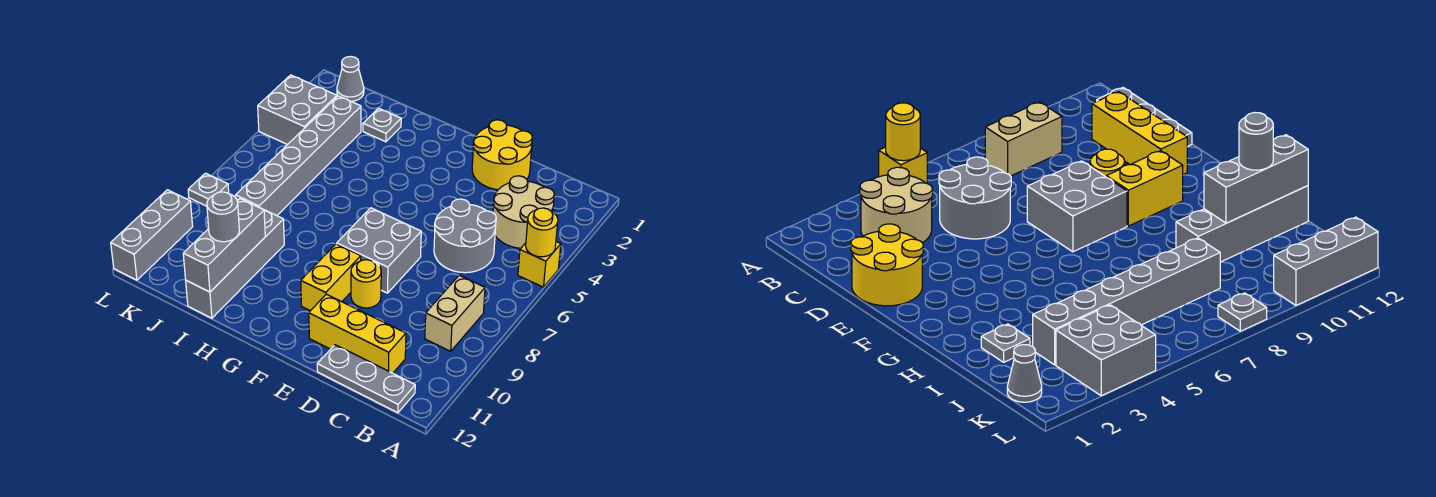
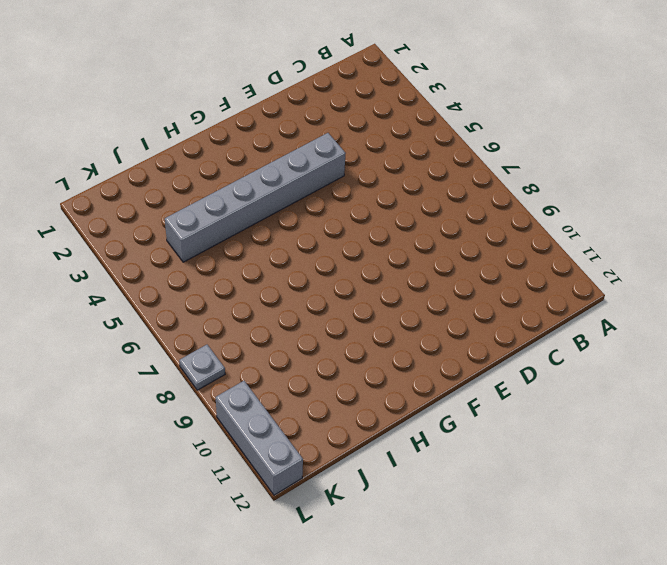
grey 1x6 brick [165,133,346,262] -> grey 1x6 brick turned to [236,96,361,216]
none -> yellow 1x1 brick [518,242,561,287]
none -> tan 2x2 round brick [493,176,554,248]
none -> tan 1x2 brick [425,275,485,351]

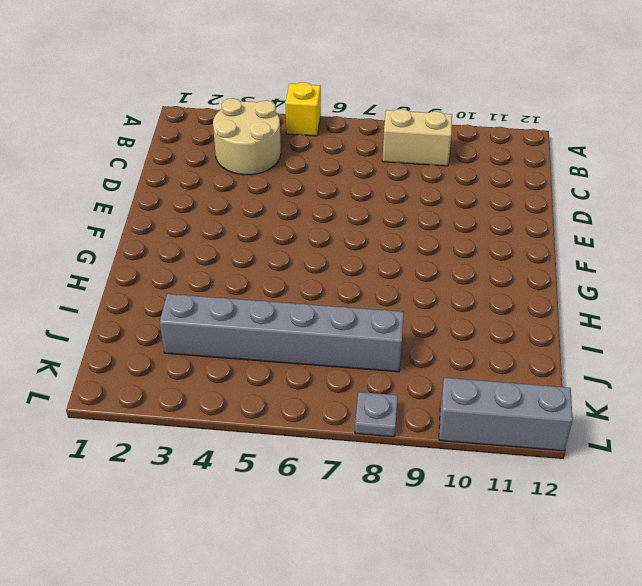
none -> grey 1x3 plate [317,345,415,413]
none -> grey 2x2 round brick [434,199,496,273]
none -> yellow 1x3 brick [309,294,406,373]

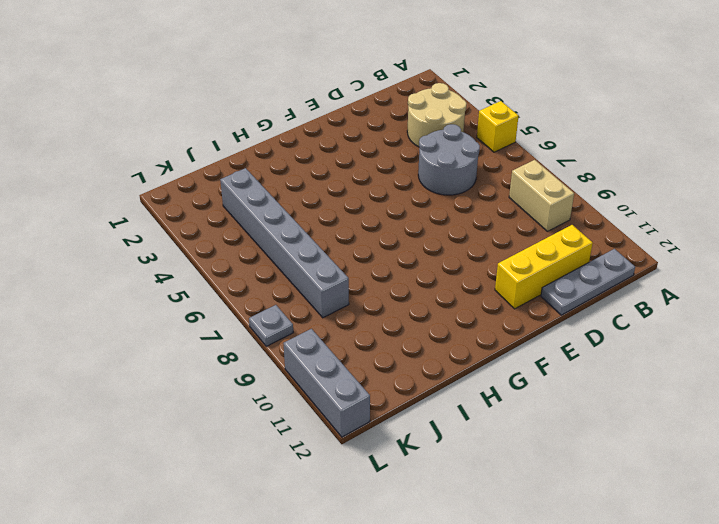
none -> yellow 2x2 round brick [472,120,532,190]
none -> grey 2x2 brick [337,208,421,293]
none -> yellow 1x1 round brick [351,260,381,308]

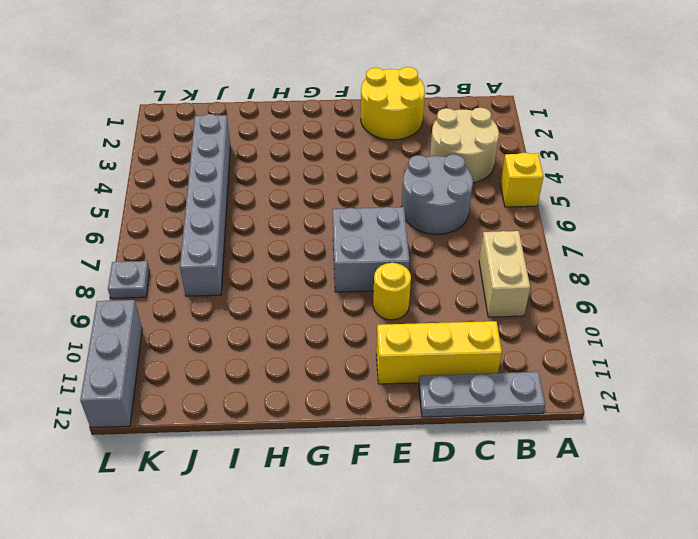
none -> yellow 1x2 brick [301,244,361,311]
none -> grey 1x1 plate [363,108,401,142]
none -> grey 1x4 brick [186,210,284,318]

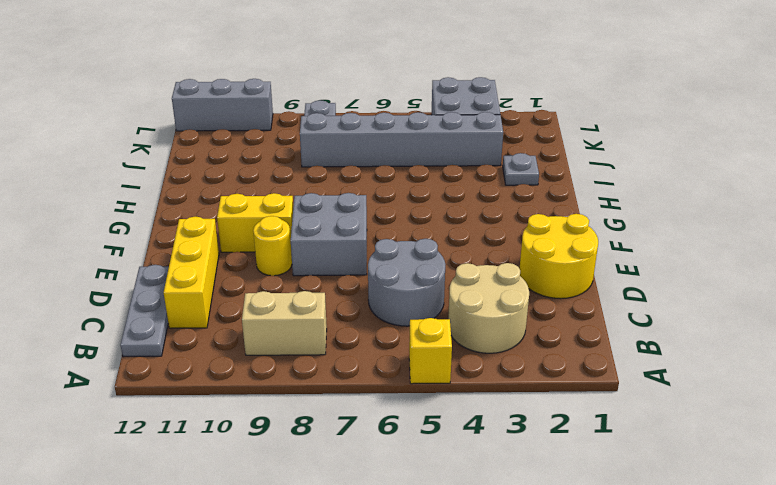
none -> grey 1x4 brick [186,210,284,318]
none -> grey 1x1 cone [337,57,364,101]
none -> yellow 1x1 round brick [526,208,558,257]

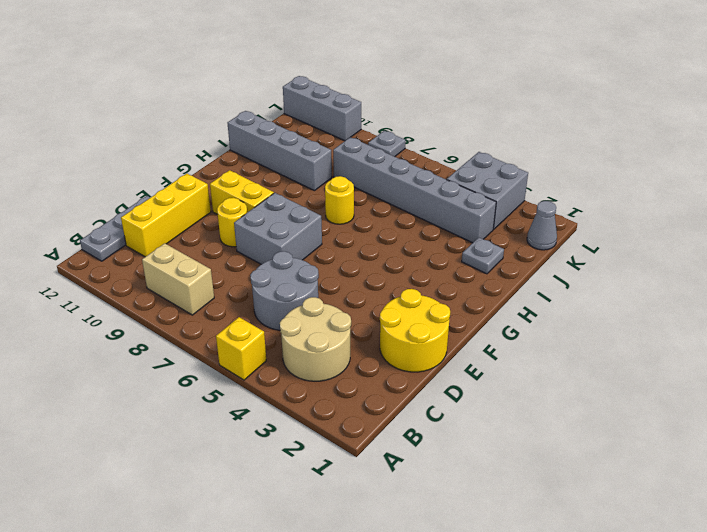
yellow 1x1 round brick [325,176,354,224] -> yellow 1x1 round brick moved to [526,208,558,257]
none -> grey 1x3 brick [183,199,265,292]
none -> grey 1x1 round brick [207,192,239,242]

